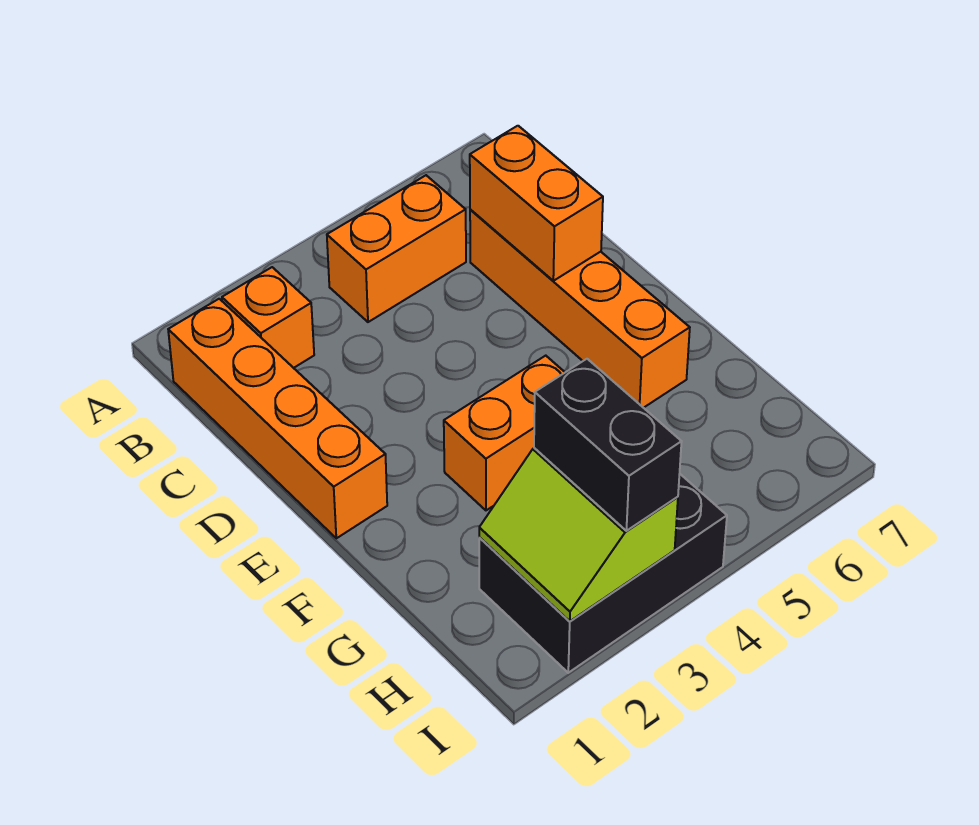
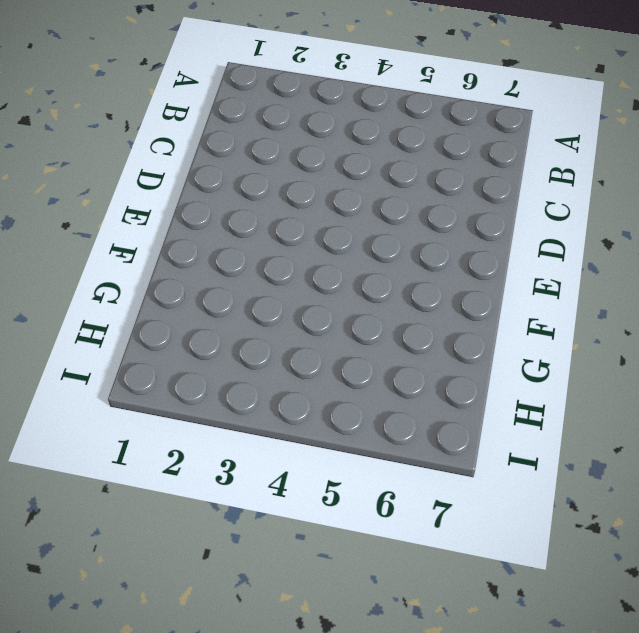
none -> orange 1x4 brick [168,299,387,538]
none -> orange 1x1 brick [222,267,314,368]

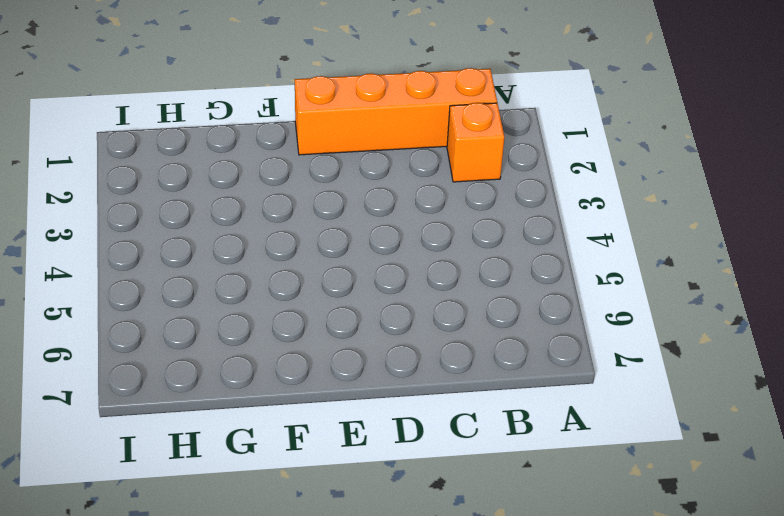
none -> orange 1x2 brick [327,175,466,322]
none -> orange 1x4 brick [470,209,690,408]

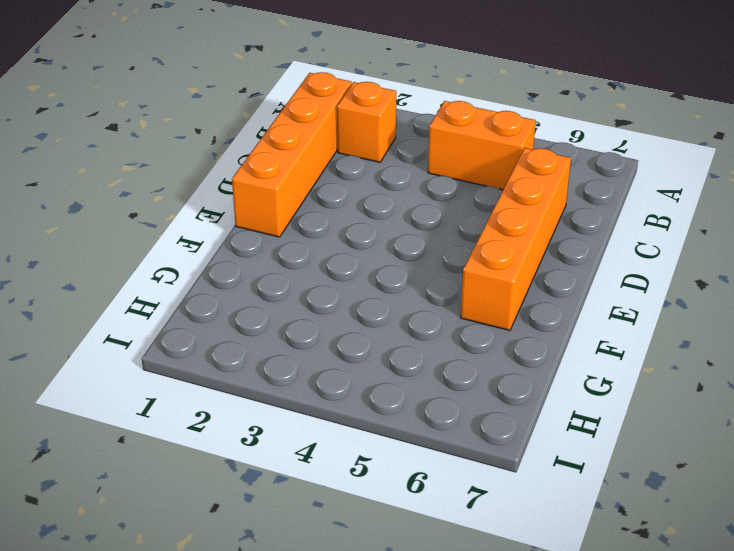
none -> orange 1x2 brick [444,356,565,510]
none -> black 2x3 brick [479,474,727,673]

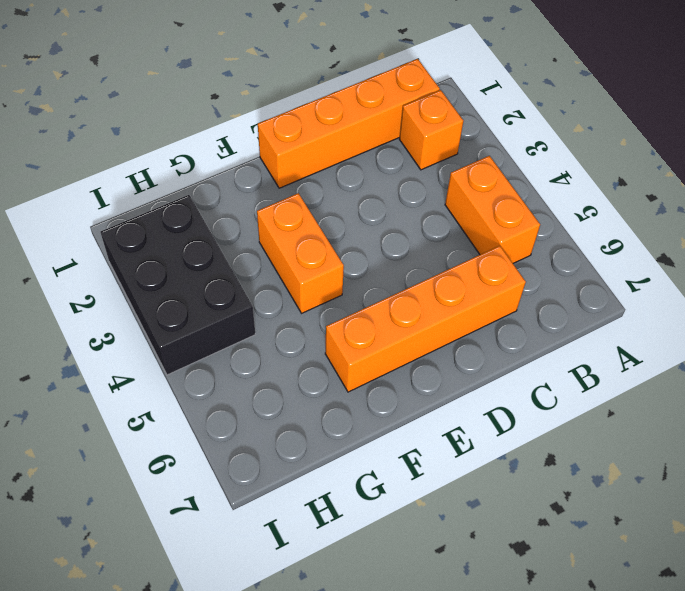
none -> orange 1x2 brick [470,126,603,281]
none -> lime 2x2 slope [479,448,678,621]

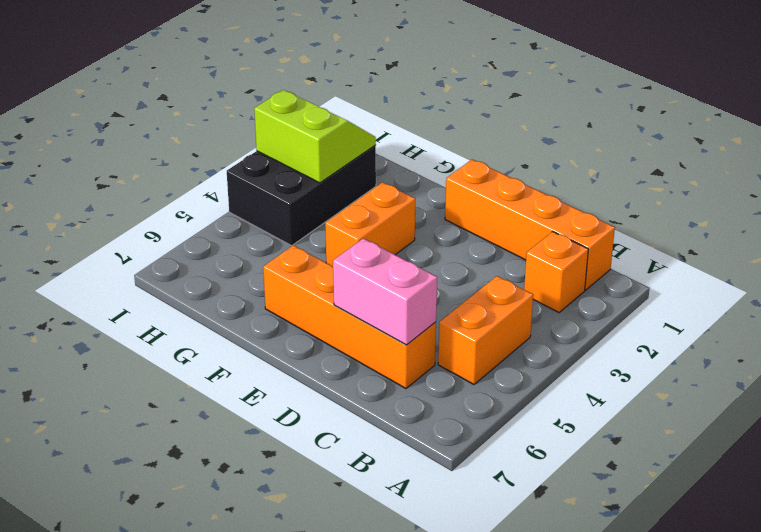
pink 1x2 brick [333,238,437,345] -> orange 1x2 brick [470,126,603,281]
none -> black 1x2 brick [534,359,682,531]

